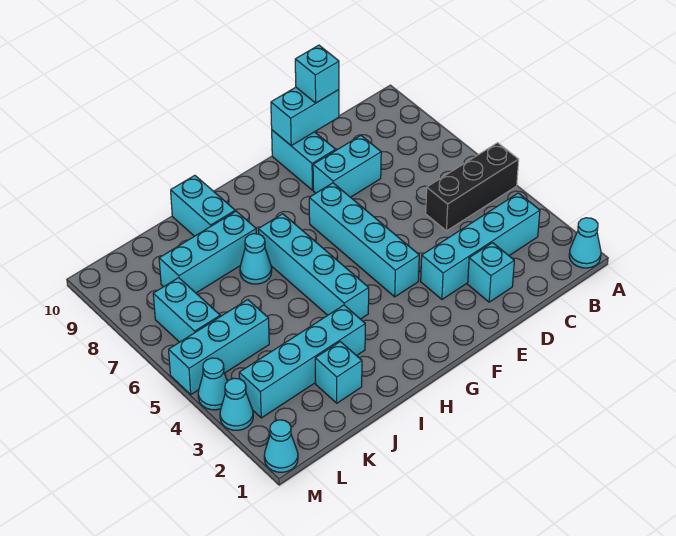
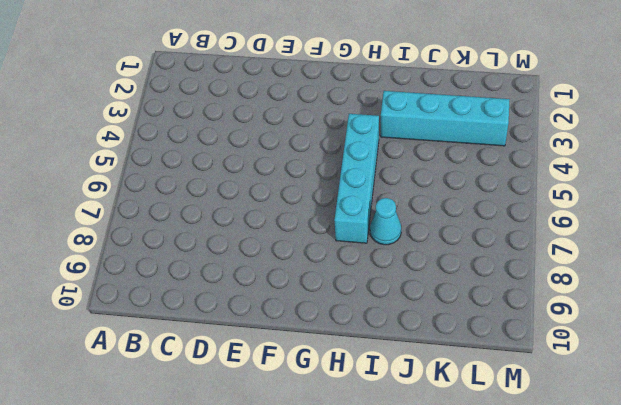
none -> cyan 1x1 cone [569,218,601,268]
none -> black 1x3 brick [426,143,519,231]
none -> cyan 1x4 brick [421,193,540,299]

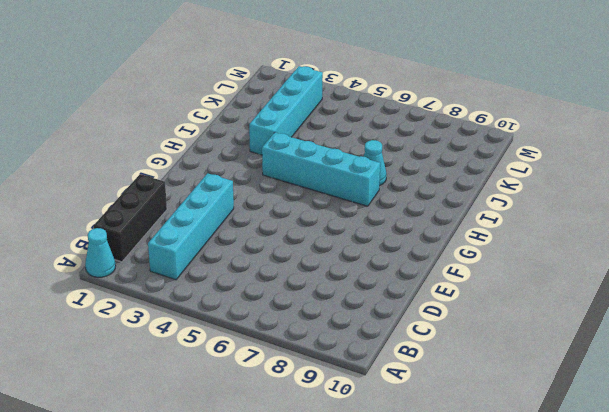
black 1x3 brick [94,174,167,262] -> black 1x3 brick moved to [426,143,519,231]
none -> cyan 1x1 brick [468,243,514,302]
none -> cyan 1x2 brick [313,136,381,197]
none -> cyan 1x2 brick [272,130,336,190]

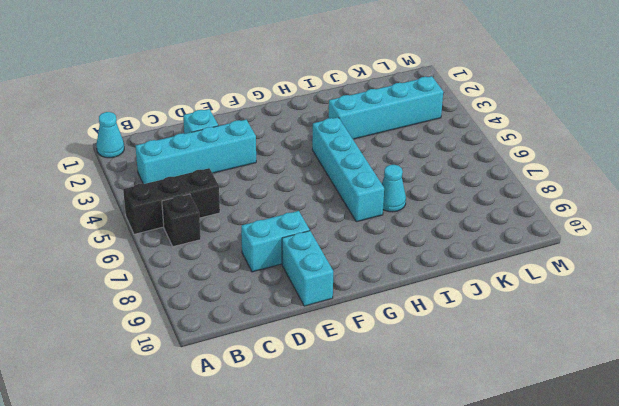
black 1x1 brick [162,194,201,247] -> none
none -> cyan 1x4 brick [309,183,419,297]
none -> cyan 1x3 brick [159,211,256,293]
none -> cyan 1x2 brick [171,175,235,236]

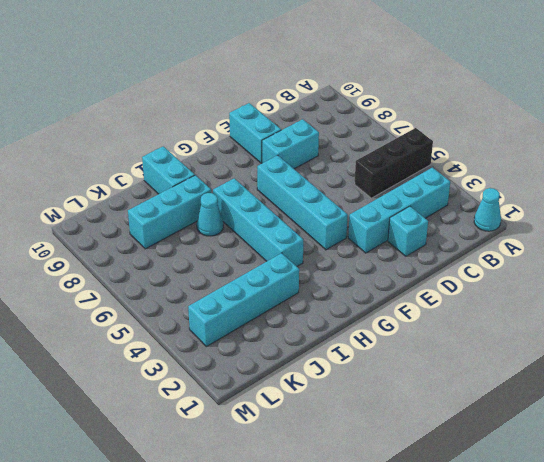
none -> cyan 1x1 brick [315,342,362,403]
none -> cyan 1x3 brick [169,300,269,395]
none -> cyan 1x2 brick [153,278,220,342]

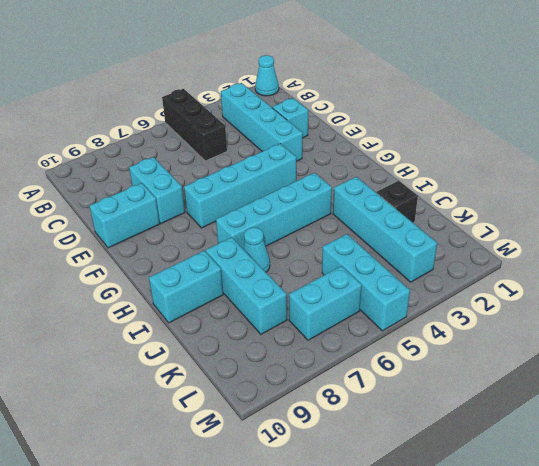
black 1x1 brick [377,181,418,223] -> cyan 1x1 brick [315,342,362,403]
none -> cyan 1x1 cone [264,420,298,472]
none -> cyan 1x1 cone [220,378,253,430]
none -> cyan 1x1 cone [198,358,227,410]

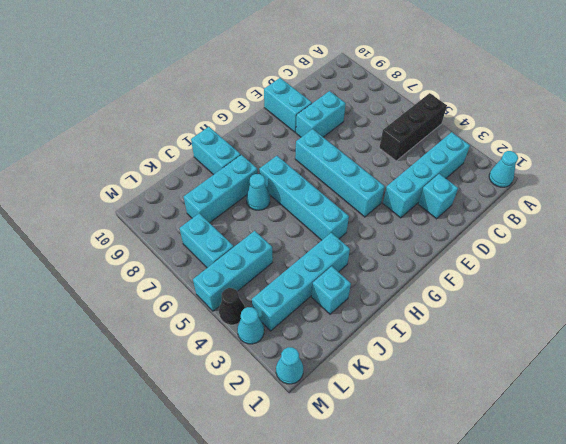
black 1x1 cone [219,288,245,325] -> cyan 1x1 cone [198,358,227,410]
none -> cyan 1x2 brick [271,87,339,145]
none -> cyan 1x1 brick [295,45,339,103]

